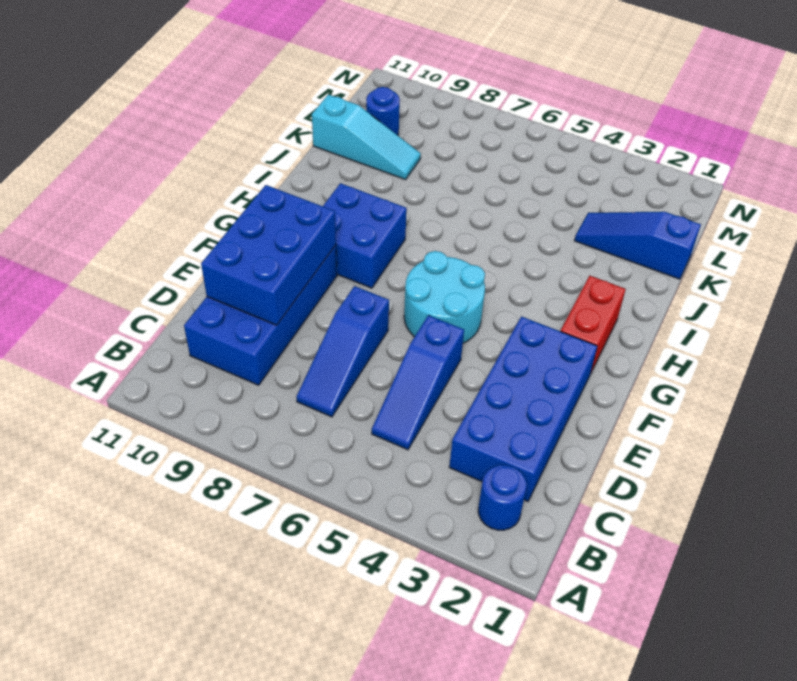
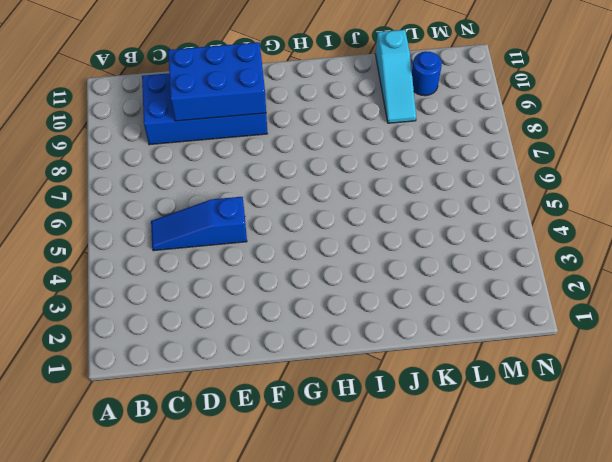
none -> blue 1x1 round brick [478,465,527,530]
none -> blue 2x4 brick [449,316,598,501]
none -> blue 1x3 slope [296,286,389,417]

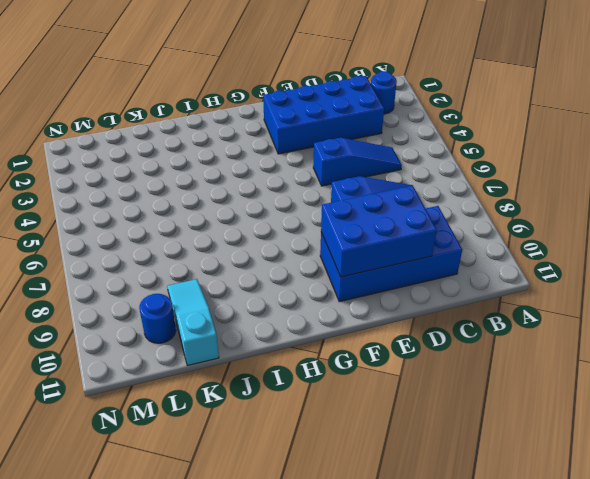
none -> cyan 2x2 round brick [404,251,485,343]
none -> red 1x2 brick [560,276,626,372]
none -> blue 2x2 brick [323,183,407,288]

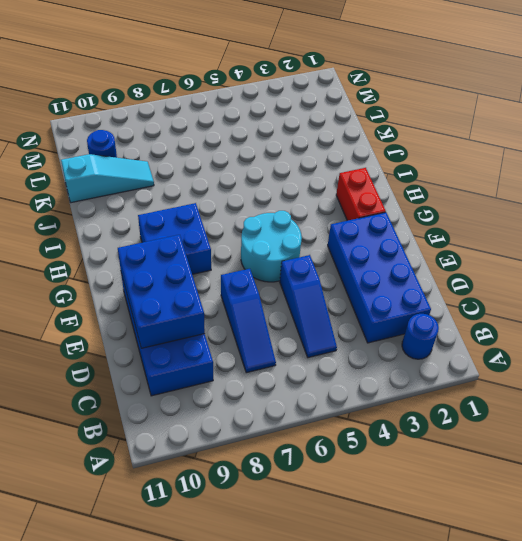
none -> blue 1x3 slope [574,212,701,279]

